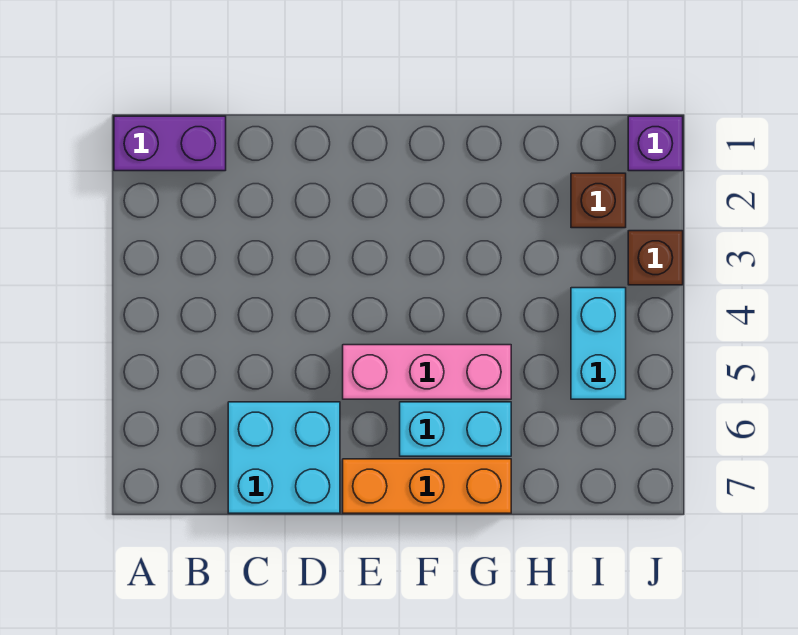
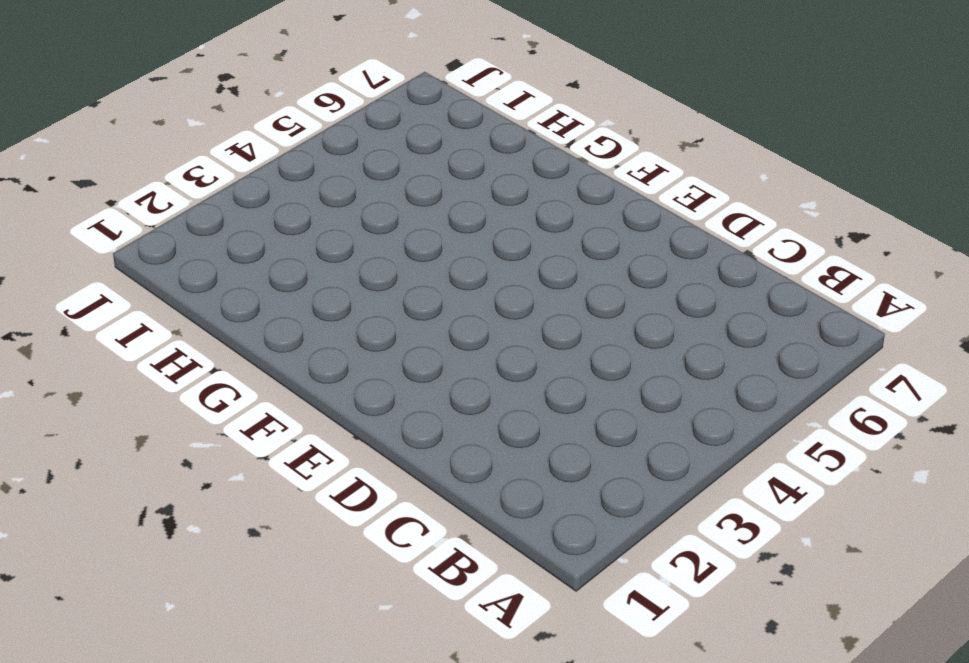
none -> purple 1x2 brick [114,116,226,171]
none -> cyan 2x2 brick [228,402,340,513]

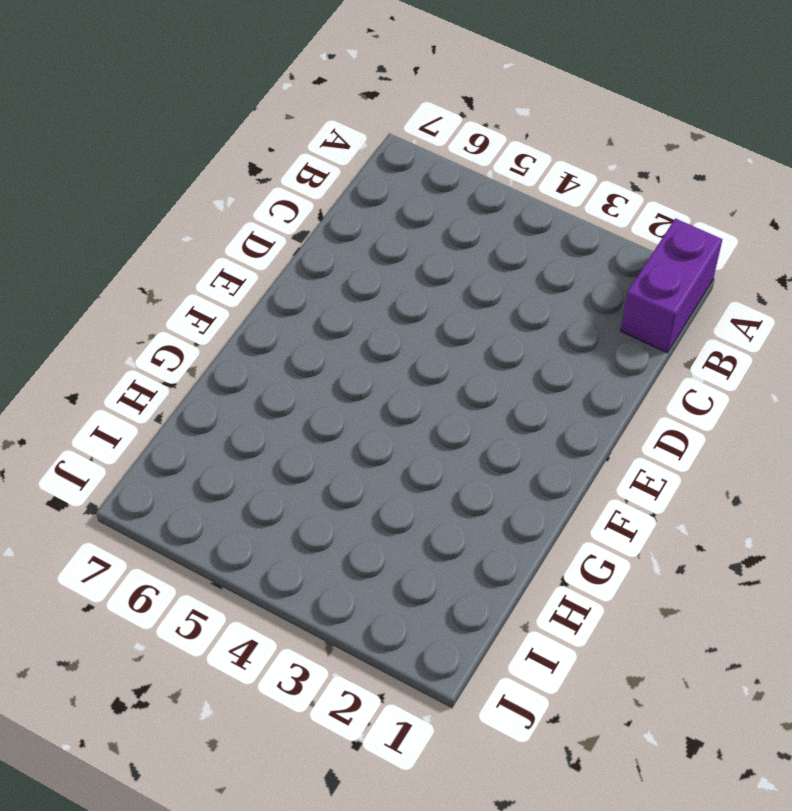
none -> cyan 2x2 brick [228,402,340,513]
none -> pink 1x3 brick [343,345,511,399]

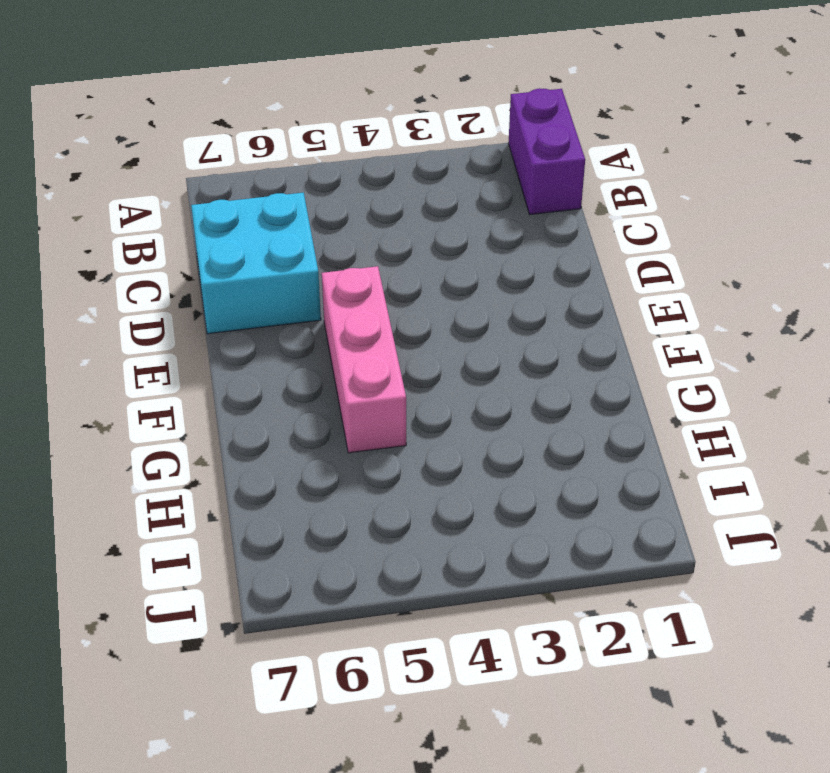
none -> orange 1x3 brick [343,459,511,513]
none -> cyan 1x2 brick [400,402,511,456]

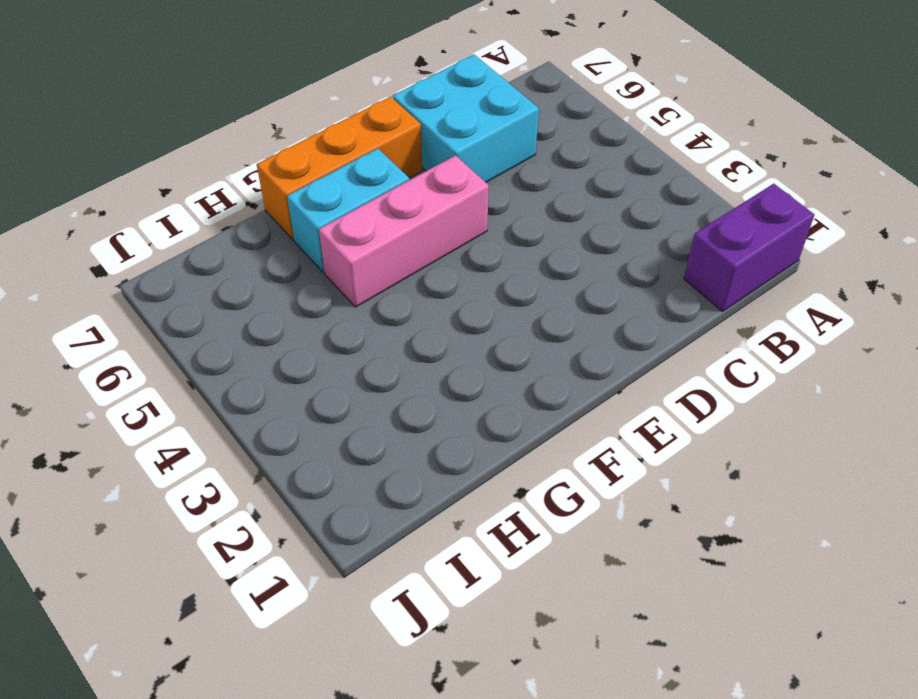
none -> brown 1x1 brick [571,173,626,228]
none -> cyan 1x2 brick [571,288,626,399]

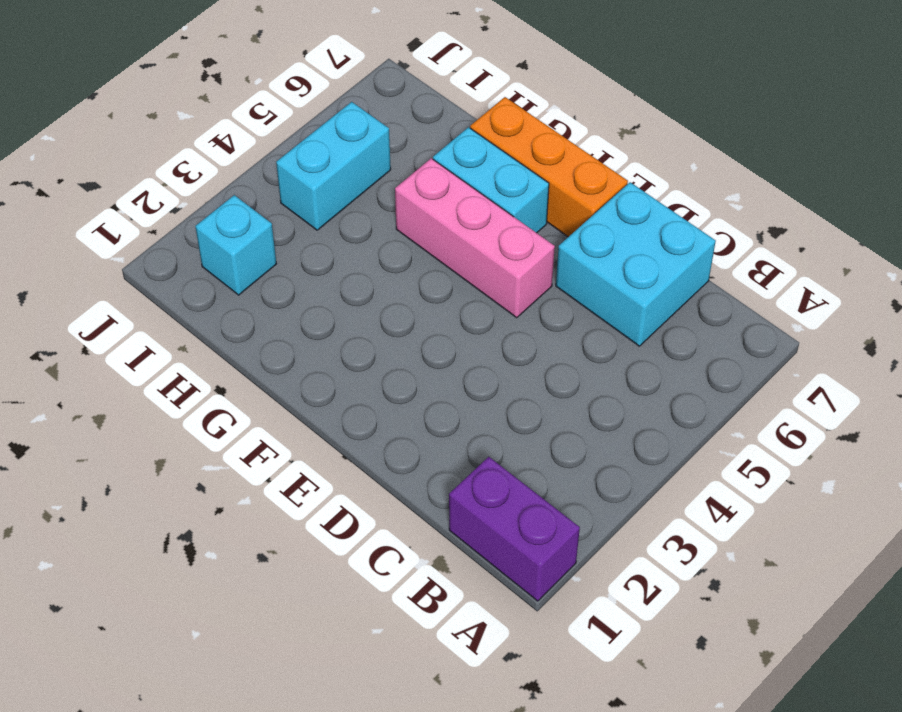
cyan 1x1 brick [195,195,276,295] -> brown 1x1 brick [571,173,626,228]
none -> purple 1x1 brick [628,116,683,171]
none -> brown 1x1 brick [628,231,683,285]

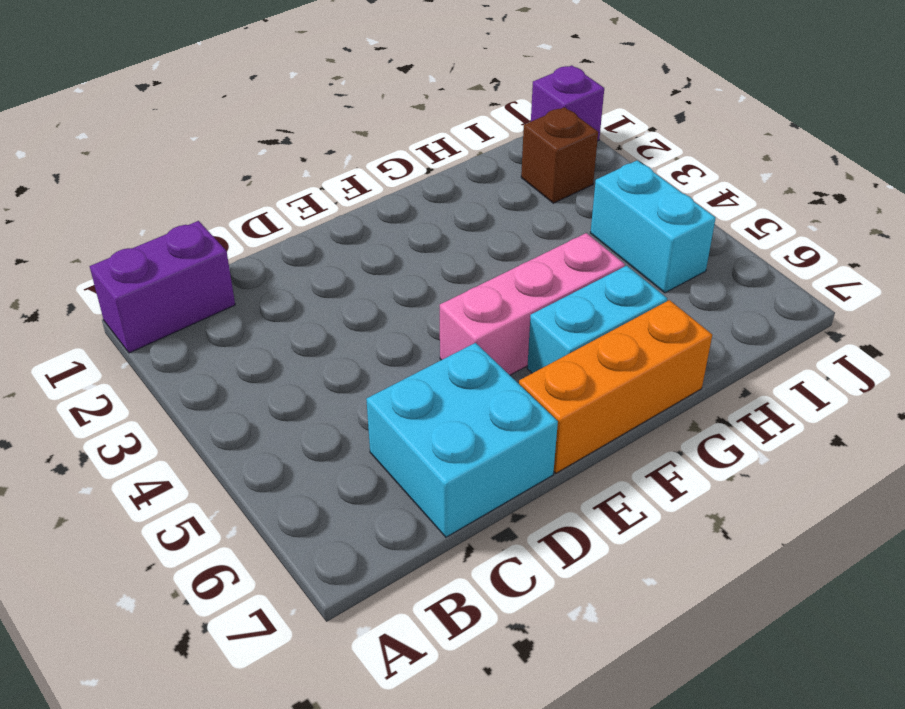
none -> brown 1x1 brick [628,231,683,285]

